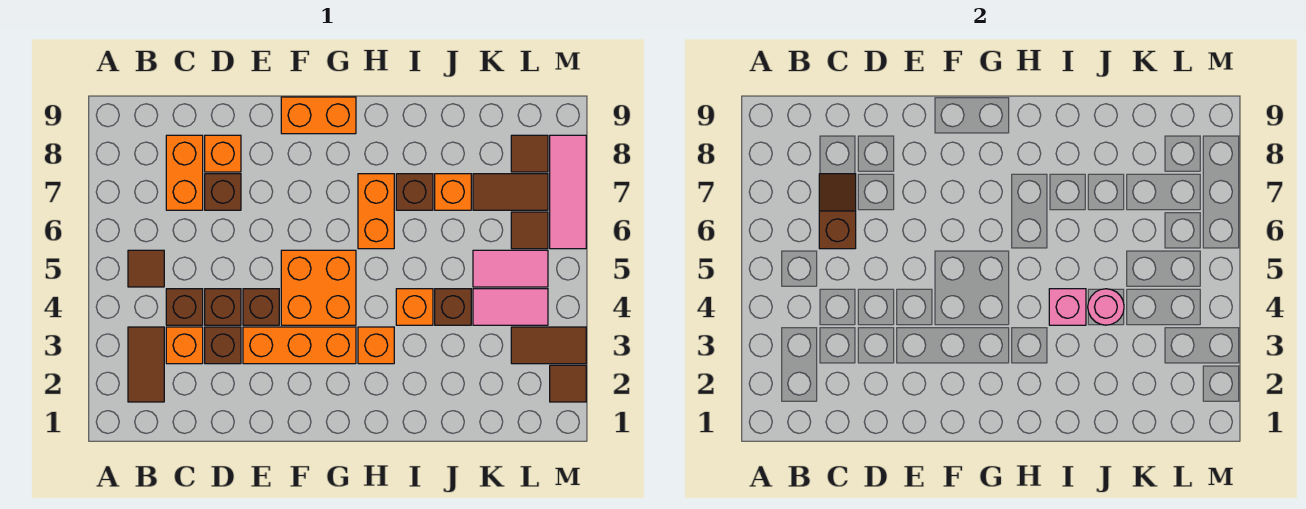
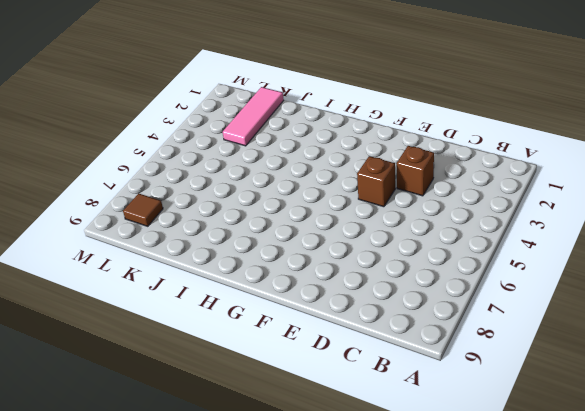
pink 1x3 tile [223,87,284,146] -> pink 1x3 tile moved to [550,135,586,249]
none -> brown 1x2 tile [128,327,164,402]
none -> brown 1x1 tile [128,250,164,287]
none -> orange 1x1 brick [166,327,203,364]
none -> brown 1x1 brick [166,289,203,325]

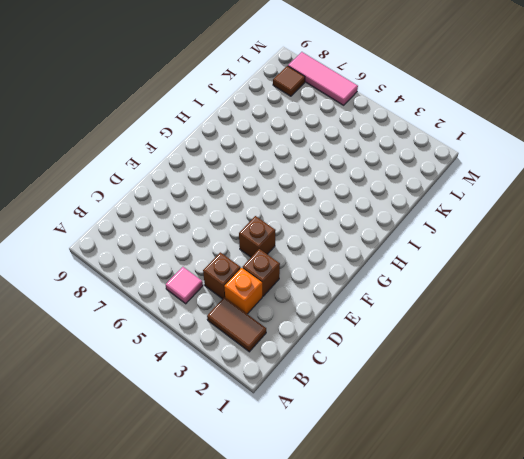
pink 1x1 tile [166,267,203,304] -> brown 1x1 tile [128,250,164,287]
none -> orange 1x2 brick [166,135,203,210]
none -> brown 1x1 brick [205,289,241,325]
none -> brown 1x1 brick [205,174,241,210]
none -> orange 1x1 brick [205,135,241,172]

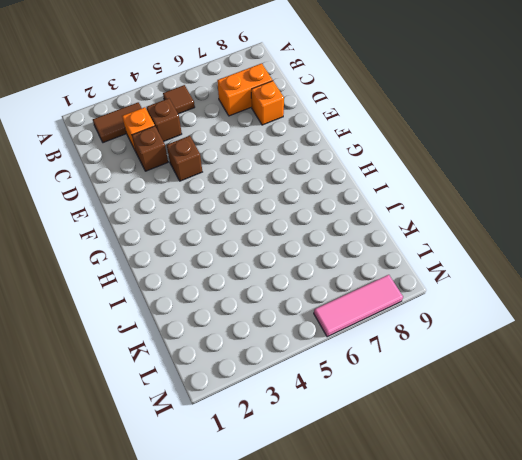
none -> brown 1x1 brick [205,289,241,325]
none -> brown 1x1 brick [205,174,241,210]
none -> orange 1x3 brick [243,327,356,364]
none -> orange 2x2 brick [281,250,356,325]

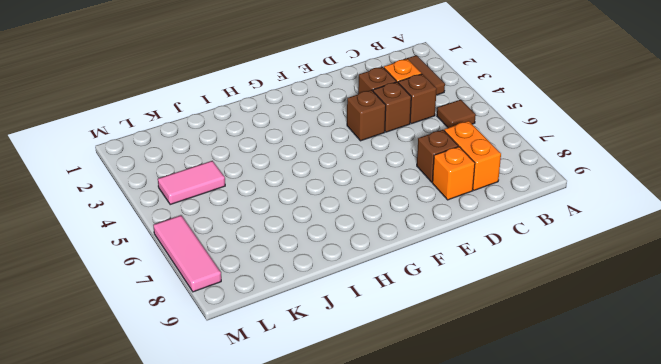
none -> orange 1x3 brick [243,327,356,364]
none -> orange 2x2 brick [281,250,356,325]
none -> orange 1x2 brick [281,97,356,134]
none -> orange 1x1 brick [358,327,394,364]

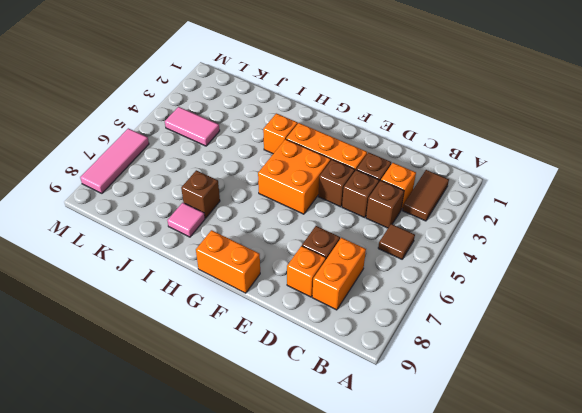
pink 1x1 tile [167,203,205,237] -> none
none -> orange 1x2 brick [358,174,394,249]
none -> orange 1x1 brick [396,289,433,325]
none -> brown 1x1 brick [435,289,471,325]
none -> orange 1x1 brick [435,174,471,210]

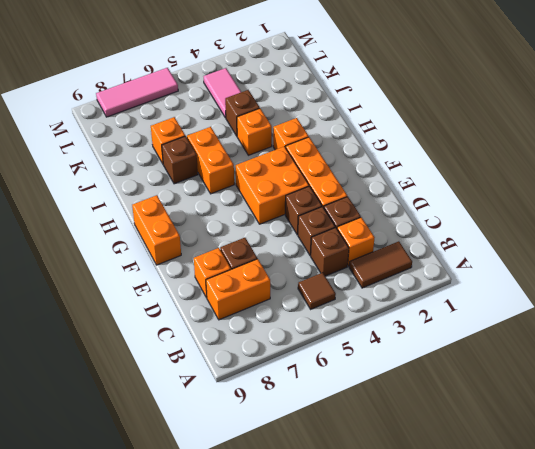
orange 1x2 brick [187,127,234,194] -> orange 1x2 brick turned to [358,174,394,249]
none -> pink 1x2 tile [473,250,548,287]
none -> brown 1x2 tile [473,174,548,210]
none -> brown 1x2 tile [511,327,586,364]
none -> brown 1x1 tile [511,212,548,249]

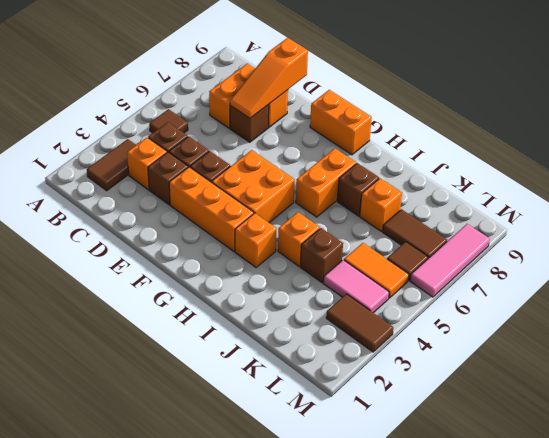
orange 1x3 slope [230,38,308,118] -> none
orange 1x2 tile [344,243,409,298] -> pink 1x2 tile [473,250,548,287]
none -> brown 1x1 tile [511,135,548,172]
none -> brown 1x1 tile [550,365,586,402]
none -> brown 1x2 slope [819,174,856,249]
none -> pink 1x1 brick [1049,289,1086,325]

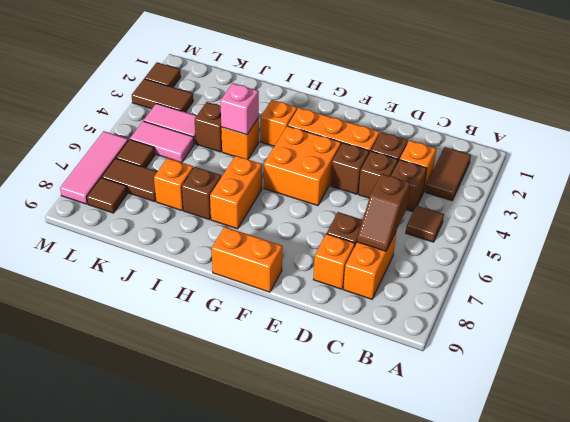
none -> pink 1x1 round brick [1088,289,1124,325]

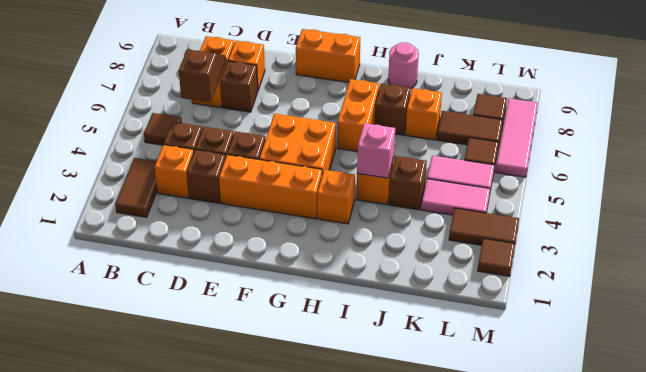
pink 1x1 round brick [388,42,419,88] -> pink 1x1 round brick moved to [1088,289,1124,325]

